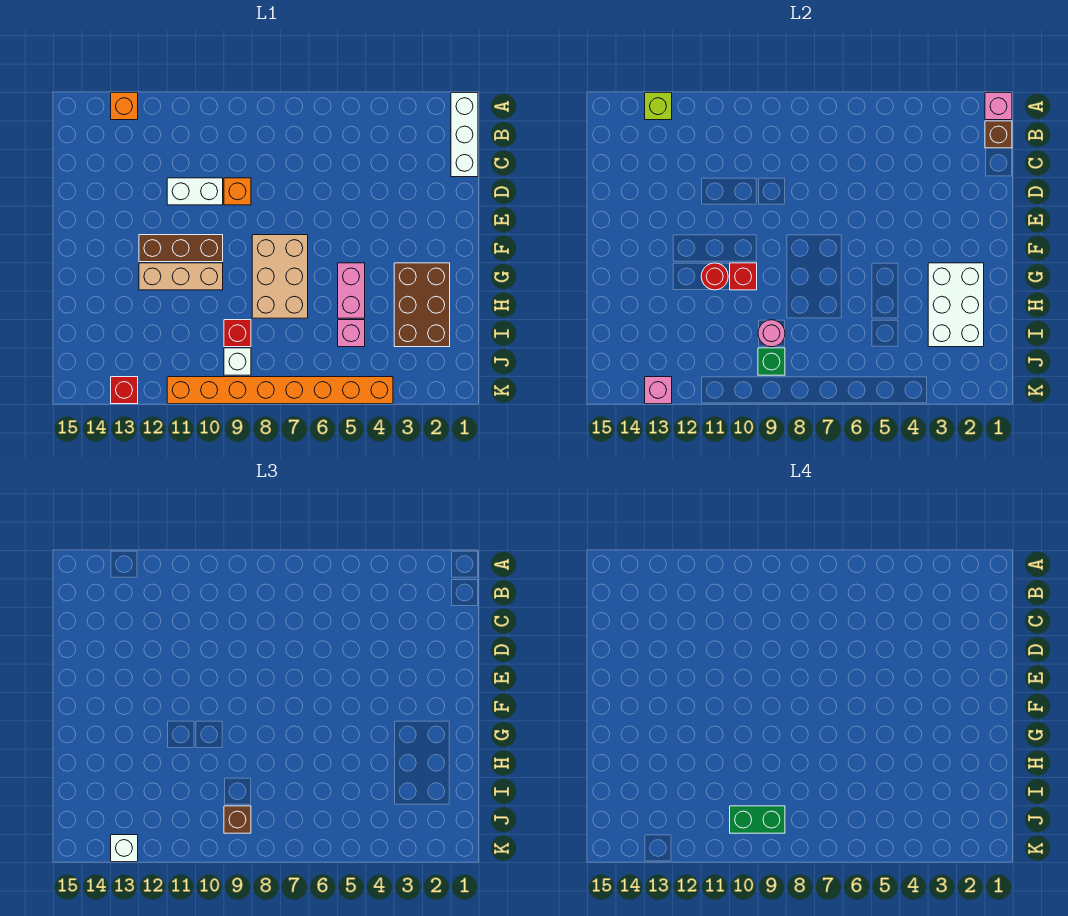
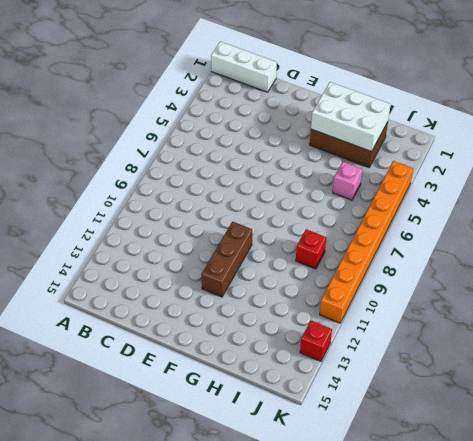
none -> orange 1x1 brick [111,93,138,120]
none -> orange 1x1 brick [224,178,251,205]
none -> white 1x2 brick [167,178,223,205]

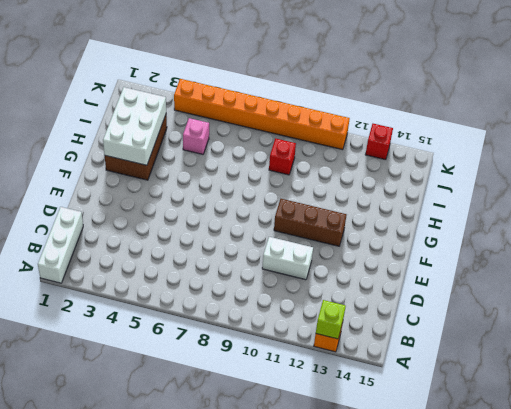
none -> orange 1x1 brick [224,178,251,205]
none -> tan 2x3 brick [252,235,308,318]
none -> pink 1x2 brick [338,263,365,318]

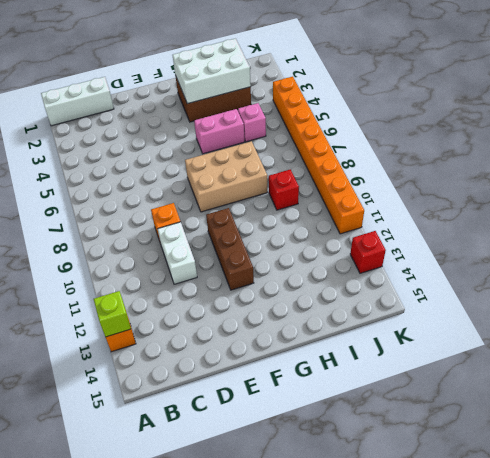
none -> tan 1x3 brick [139,263,223,290]
none -> white 1x1 brick [224,348,251,375]
none -> pink 1x1 brick [985,93,1012,120]

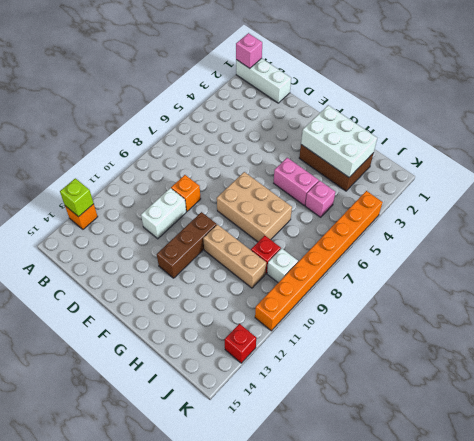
tan 1x3 brick [203,225,266,288] -> tan 1x3 brick turned to [139,263,223,290]
none -> brown 1x1 brick [985,121,1012,148]
none -> red 1x1 brick [730,263,757,290]
none -> red 1x1 round brick [701,263,728,290]

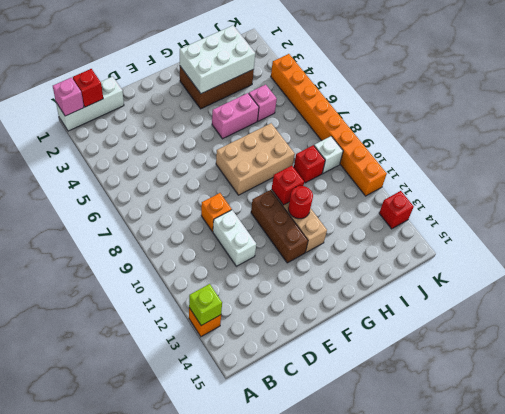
red 1x1 brick [73,69,103,107] -> brown 1x1 brick [985,121,1012,148]
none -> pink 1x1 round brick [758,320,785,347]
none -> green 1x1 brick [758,348,785,375]
none -> pink 1x1 brick [645,377,672,404]

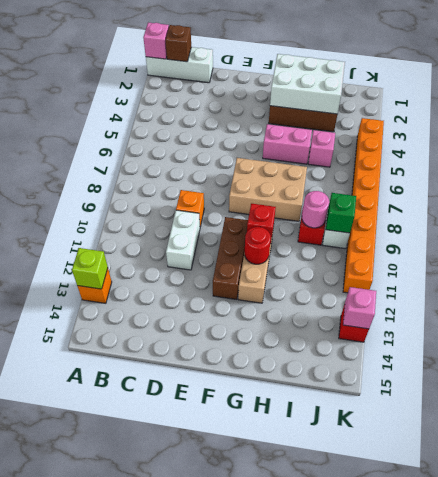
none -> brown 1x1 brick [224,806,251,833]
none -> white 1x1 brick [111,835,138,862]
none -> green 1x2 brick [730,806,785,833]

